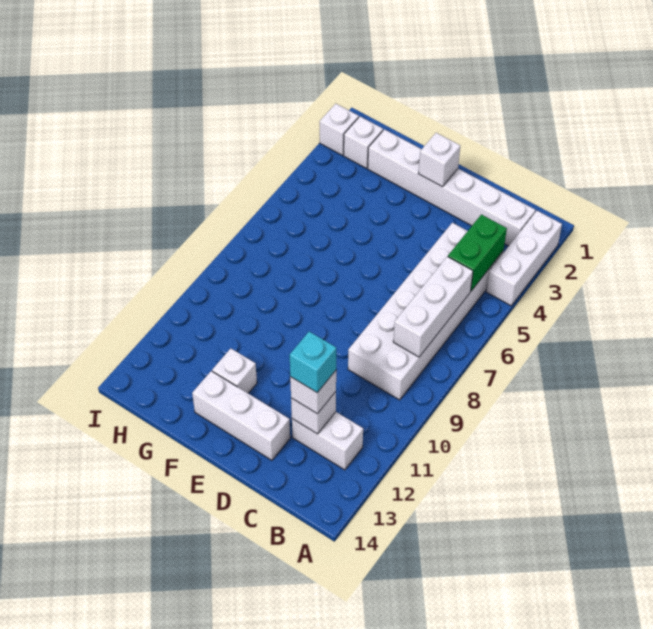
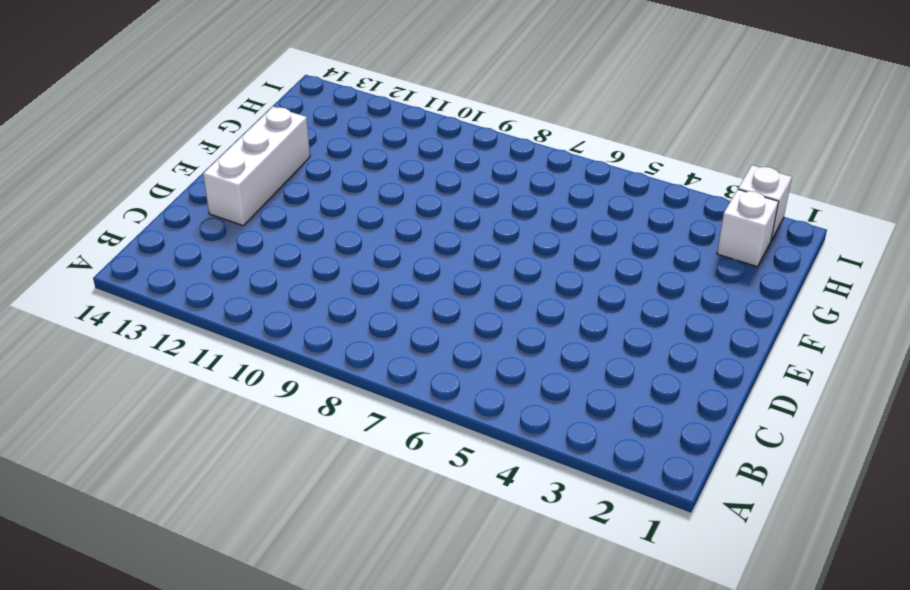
none -> white 1x3 brick [486,211,562,306]
none -> white 1x6 brick [368,129,536,246]
none -> white 2x6 brick [348,223,503,400]

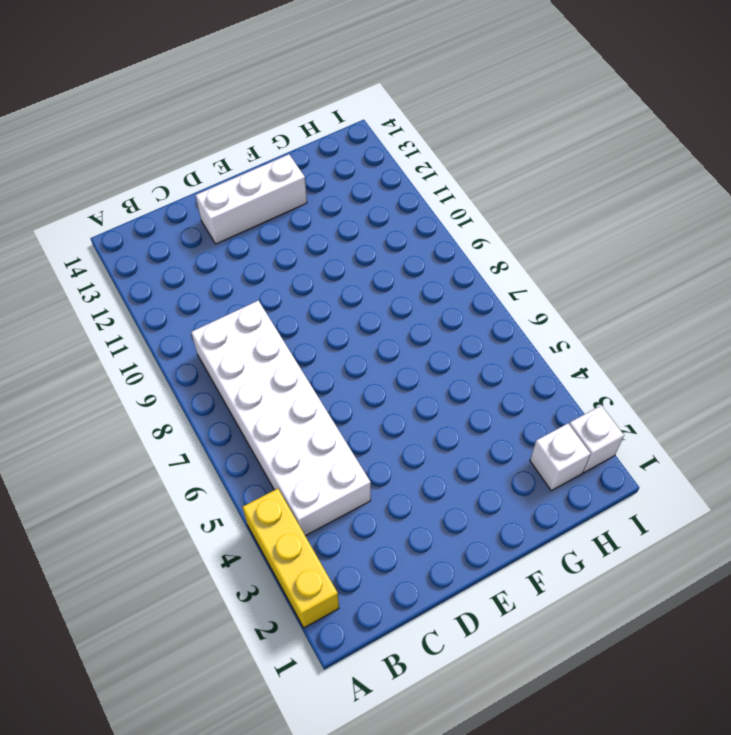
yellow 1x3 brick [243,489,339,628] -> white 1x3 brick [486,211,562,306]
none -> white 1x6 brick [368,129,536,246]
none -> white 1x2 brick [292,412,363,470]
none -> white 1x1 brick [212,349,257,393]

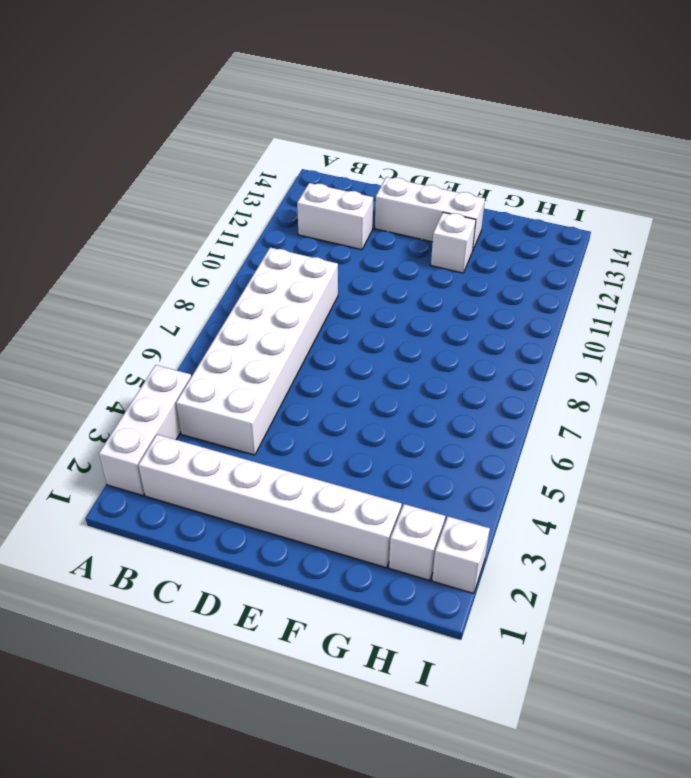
none -> green 1x2 brick [448,214,507,291]
none -> white 1x3 brick [393,257,473,357]
none -> white 1x1 brick [291,392,336,434]

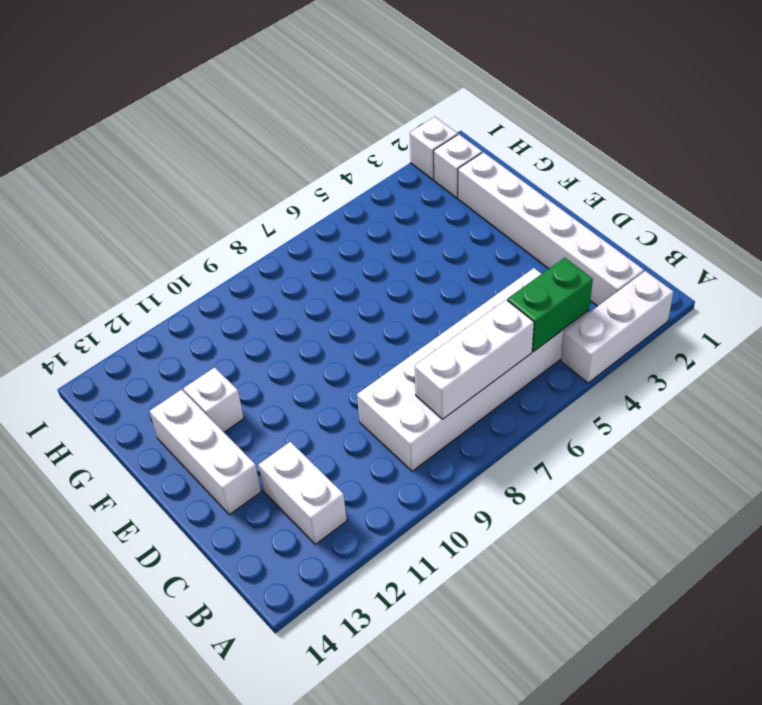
none -> white 1x1 brick [291,392,336,434]
none -> white 1x1 brick [418,133,460,187]
none -> white 1x1 brick [290,371,336,414]

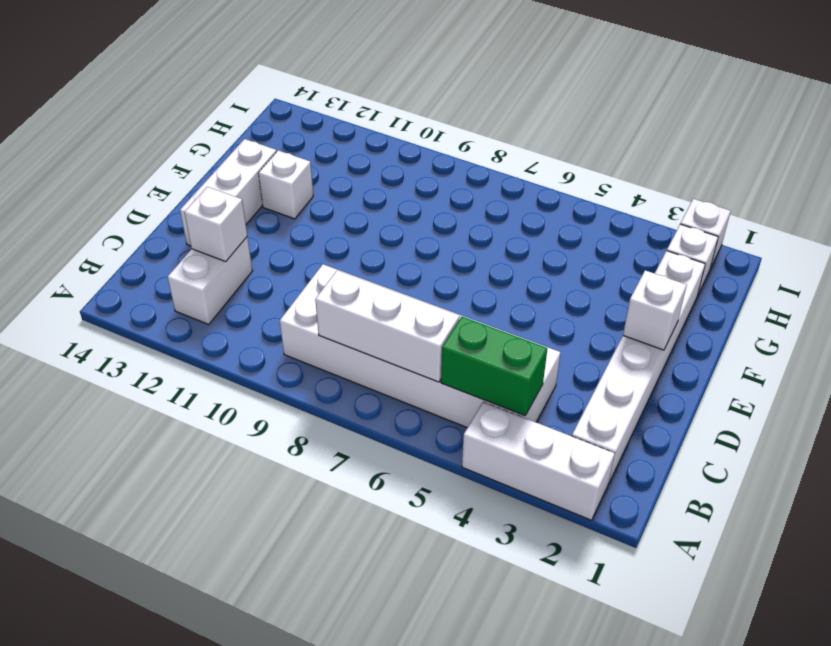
none -> white 1x1 brick [290,371,336,414]
none -> cyan 1x1 brick [290,332,336,392]

